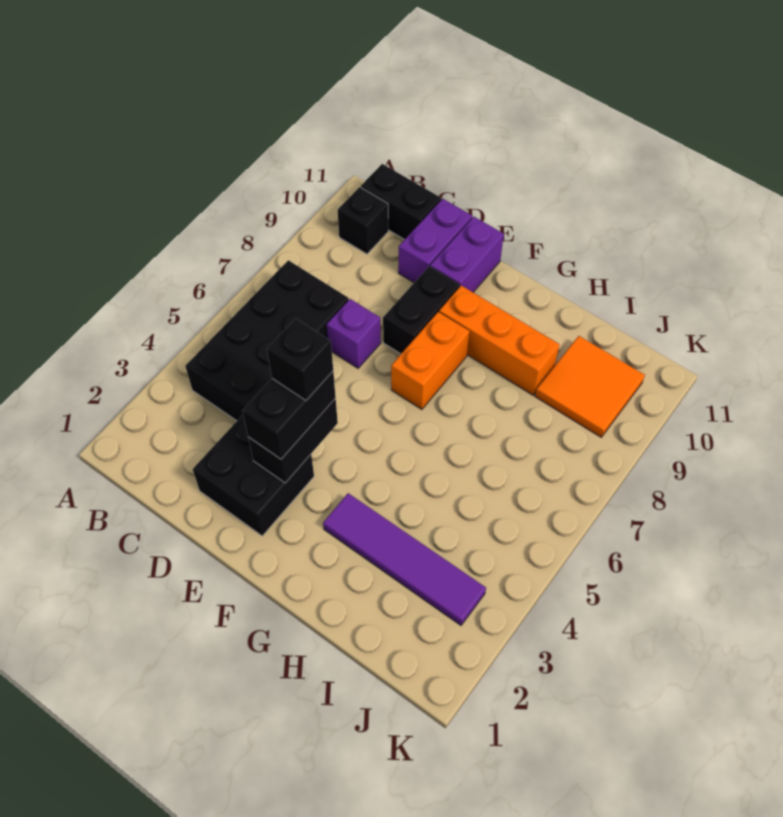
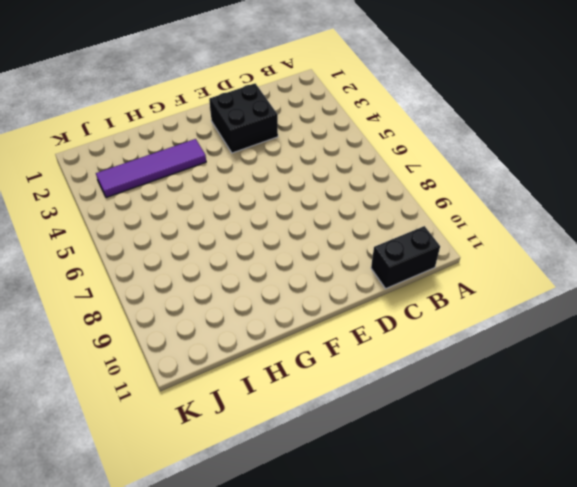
none -> black 2x4 brick [185,260,349,421]
none -> black 1x1 brick [338,187,388,254]
none -> purple 1x1 brick [327,299,381,368]

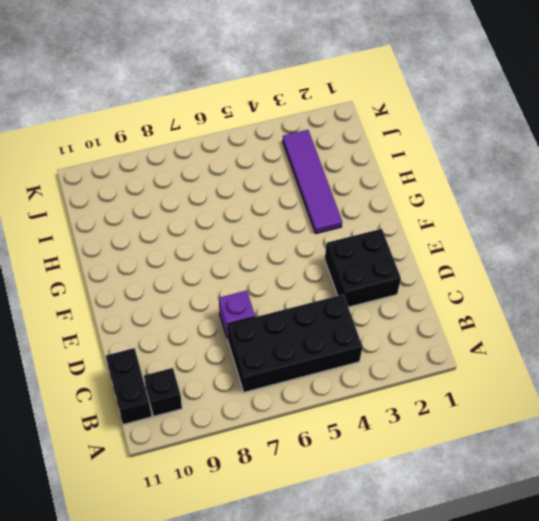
none -> purple 1x2 brick [398,199,472,282]
none -> black 1x2 brick [383,266,460,354]
none -> purple 1x2 brick [430,217,504,292]

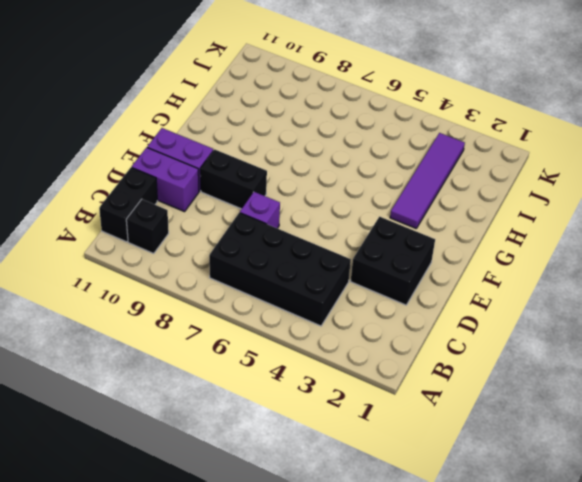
none -> orange 1x2 brick [391,312,469,409]
none -> orange 1x3 brick [439,286,560,395]
none -> orange 2x2 tile [535,336,645,437]

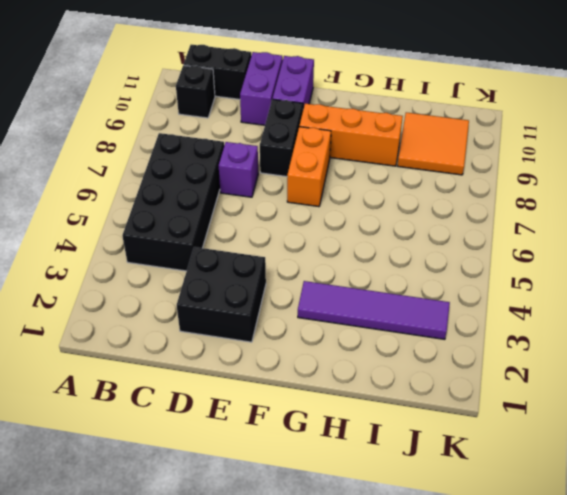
none -> black 1x2 brick [248,398,338,483]
none -> black 1x2 brick [242,371,336,459]
none -> black 1x1 brick [267,319,333,400]

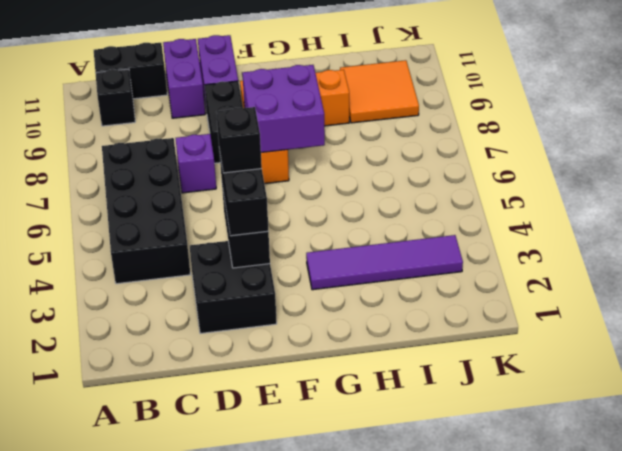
purple 2x2 brick [242,65,325,153] -> none

